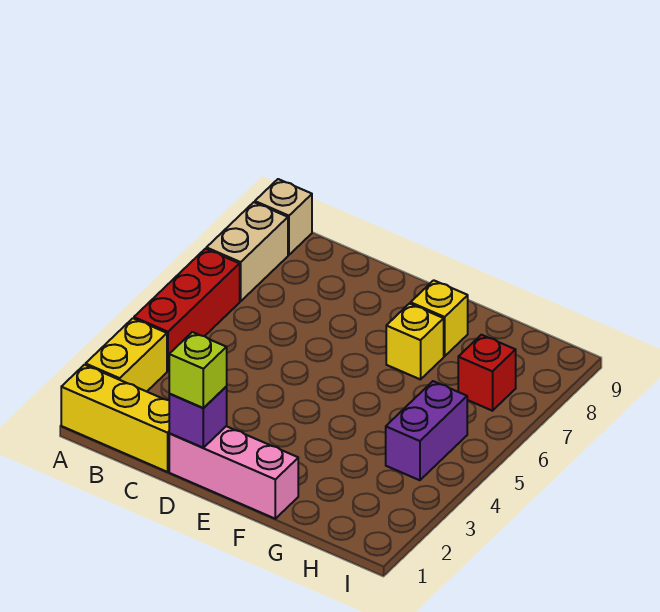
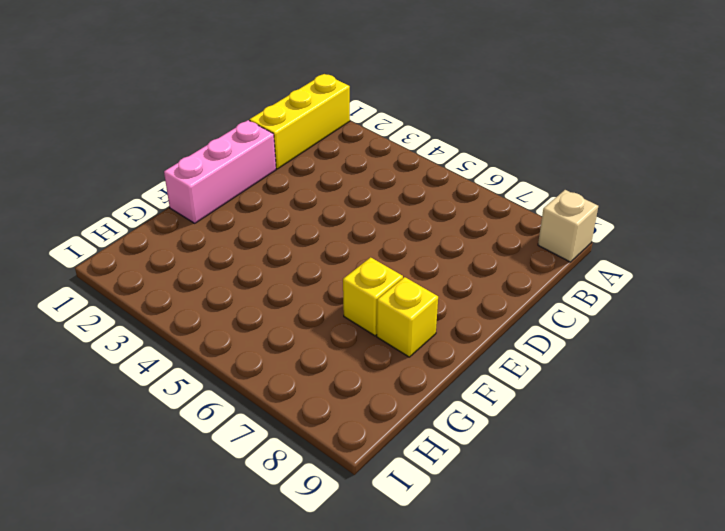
none -> yellow 1x2 brick [86,318,167,392]
none -> red 1x3 brick [134,249,240,371]
none -> tan 1x2 brick [206,202,288,301]

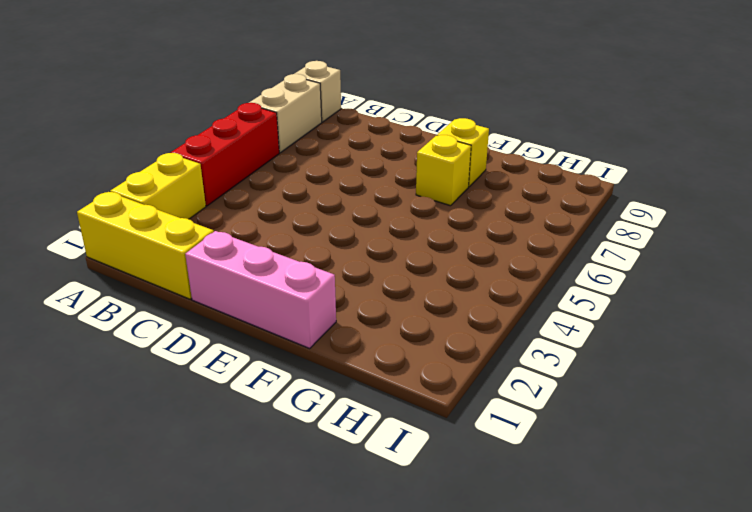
none -> purple 1x2 brick [386,381,467,480]
none -> red 1x1 brick [458,335,516,411]
none -> purple 1x1 brick [169,387,227,448]

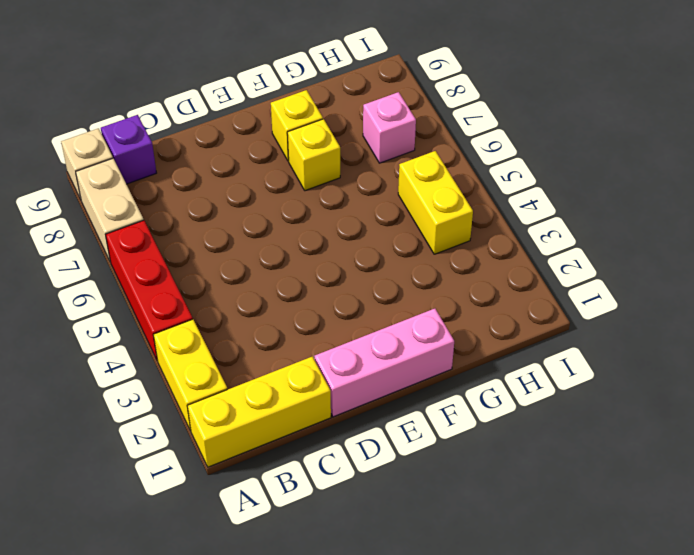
purple 1x1 brick [101,115,156,184] -> purple 1x1 brick moved to [169,387,227,448]
yellow 1x2 brick [398,151,473,254] -> purple 1x2 brick [386,381,467,480]
pink 1x1 brick [363,92,416,163] -> red 1x1 brick [458,335,516,411]
none -> lime 1x1 brick [169,332,227,408]

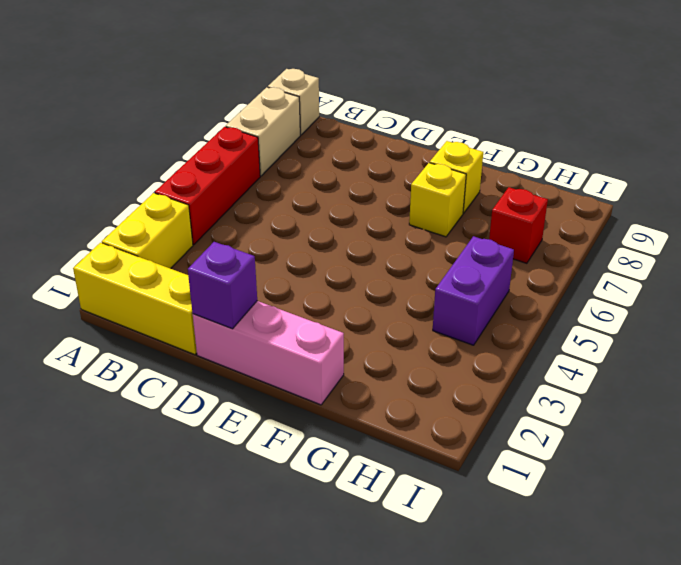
none -> lime 1x1 brick [169,332,227,408]

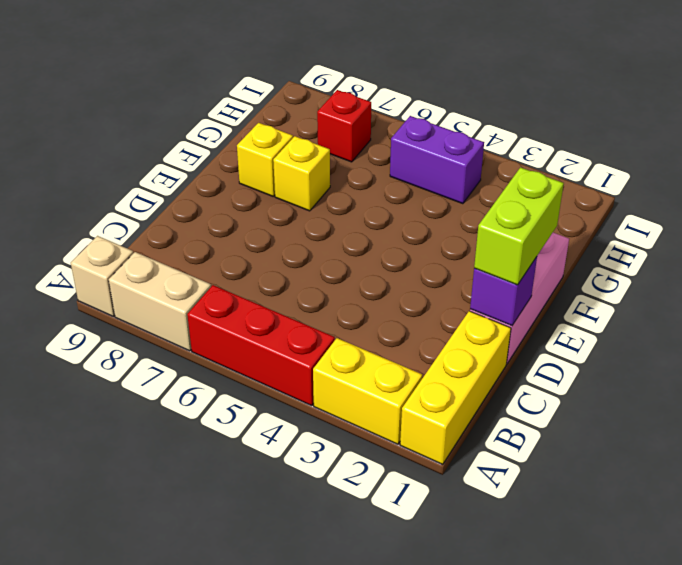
lime 1x2 brick [474,167,564,285] -> lime 1x1 brick [169,332,227,408]

